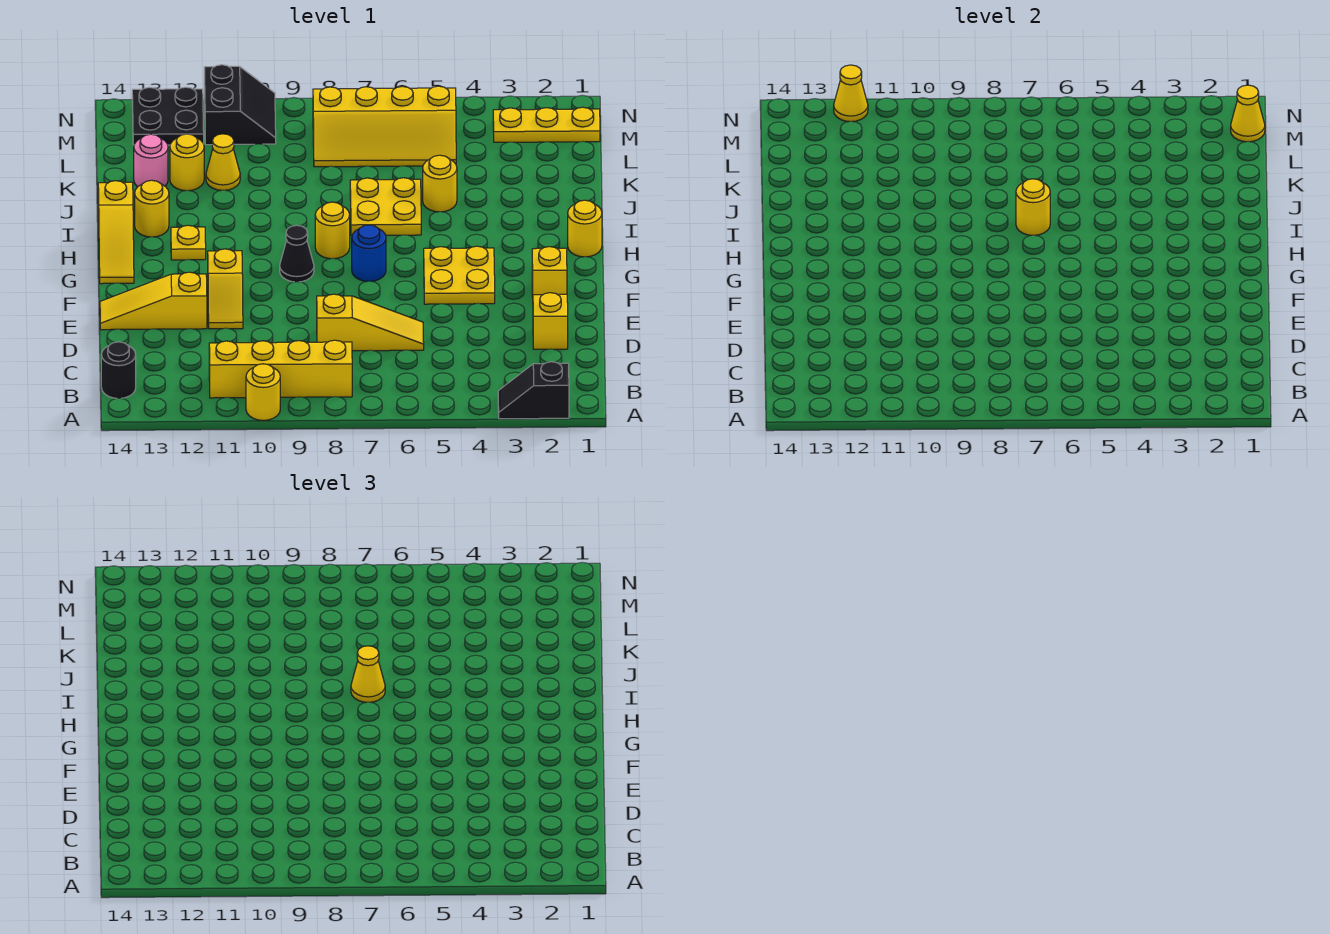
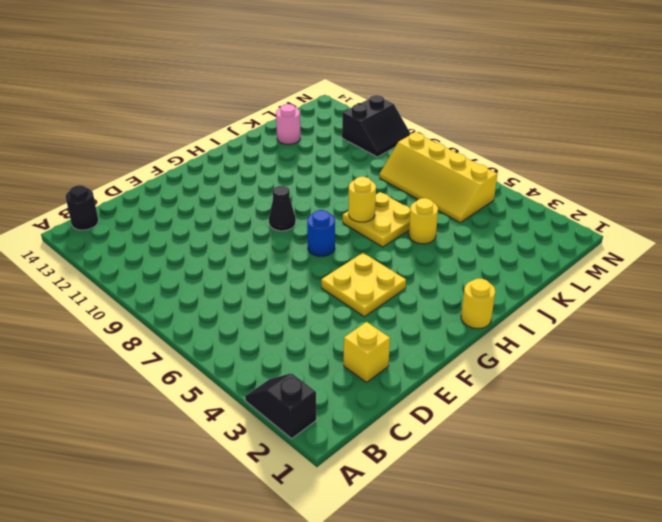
none -> yellow 1x1 round brick [246,364,280,420]
none -> yellow 1x4 brick [209,340,352,398]
none -> yellow 1x3 slope [317,294,424,351]
none -> yellow 1x2 slope [208,249,243,329]

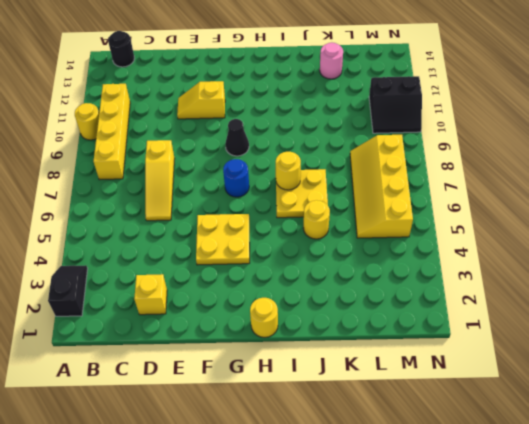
none -> yellow 1x3 slope [100,272,207,330]
none -> yellow 1x1 brick [532,247,567,297]
none -> yellow 1x3 slope [98,181,134,284]
none -> yellow 1x1 round brick [315,202,350,259]

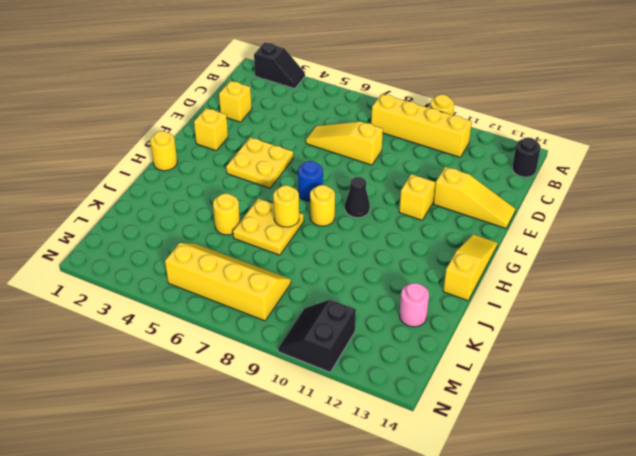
none -> yellow 1x1 plate [171,225,206,260]
none -> yellow 1x1 round brick [135,180,169,237]
none -> yellow 1x1 cone [206,134,240,190]
none -> yellow 1x1 round brick [170,134,204,191]

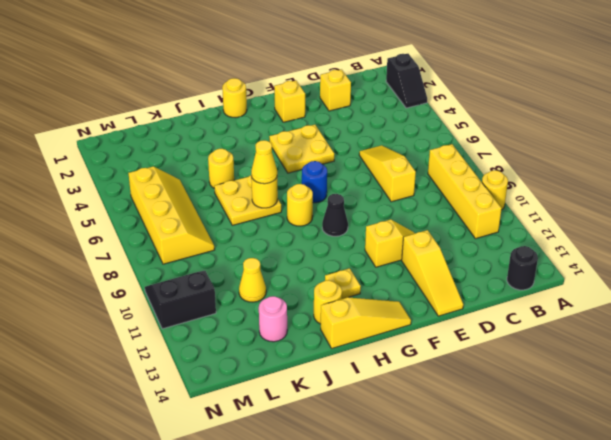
none -> yellow 1x1 round brick [170,134,204,191]
none -> yellow 1x3 plate [493,107,600,142]
none -> black 2x2 plate [132,87,204,145]
none -> yellow 1x1 cone [1231,85,1265,142]

